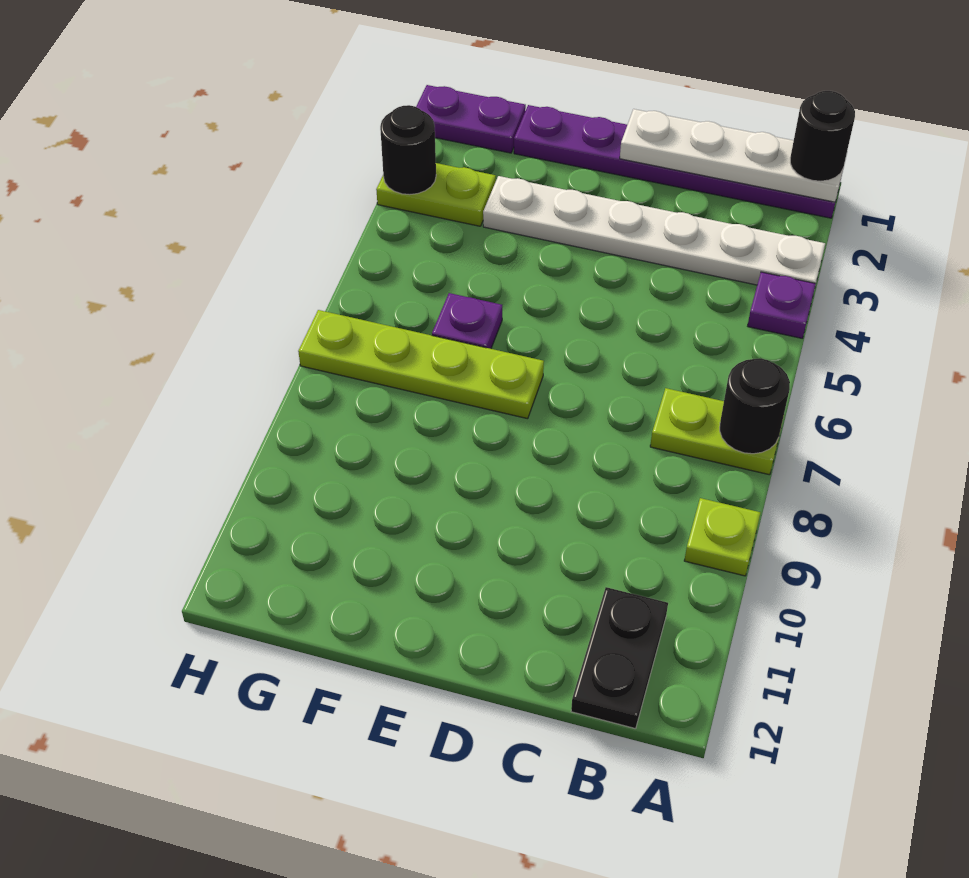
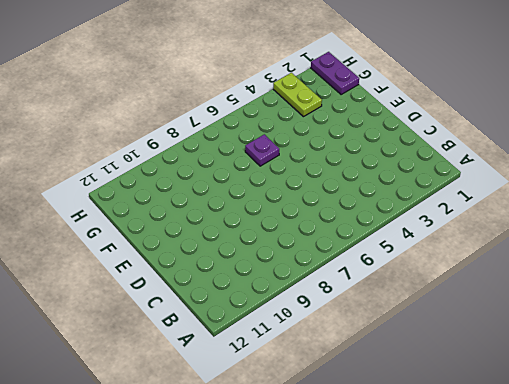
none -> purple 1x6 plate [514,105,839,218]
none -> white 1x6 plate [483,176,825,285]
none -> purple 1x1 plate [748,272,816,339]

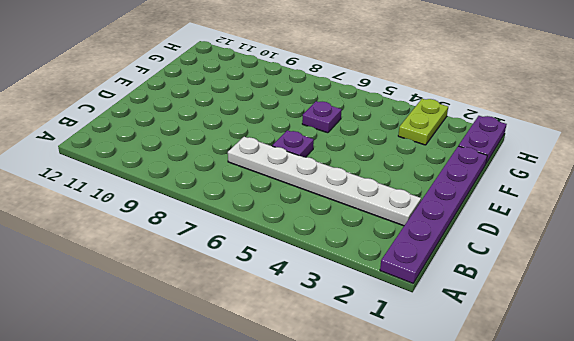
white 1x6 plate [228,137,421,226] -> white 1x6 plate turned to [483,176,825,285]
purple 1x1 plate [272,130,314,157] -> purple 1x1 plate moved to [748,272,816,339]
none -> lime 1x2 plate [650,388,783,475]
none -> lime 1x1 plate [684,498,760,576]
none -> black 1x2 plate [571,587,668,729]

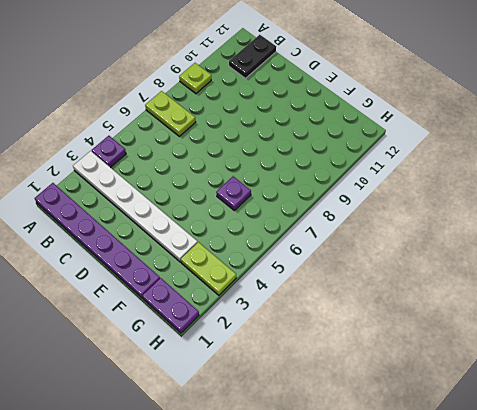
none -> lime 1x4 plate [298,310,544,419]
none -> white 1x4 plate [620,109,843,202]
none -> black 1x1 round brick [720,359,790,454]

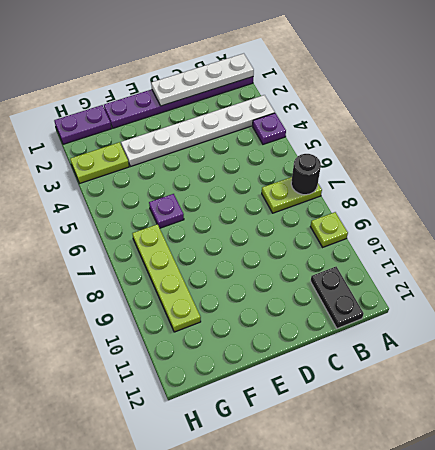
lime 1x4 plate [132,224,201,332] -> lime 1x4 plate turned to [298,310,544,419]
none -> black 1x1 round brick [380,105,436,195]
none -> black 1x1 round brick [790,91,855,181]

